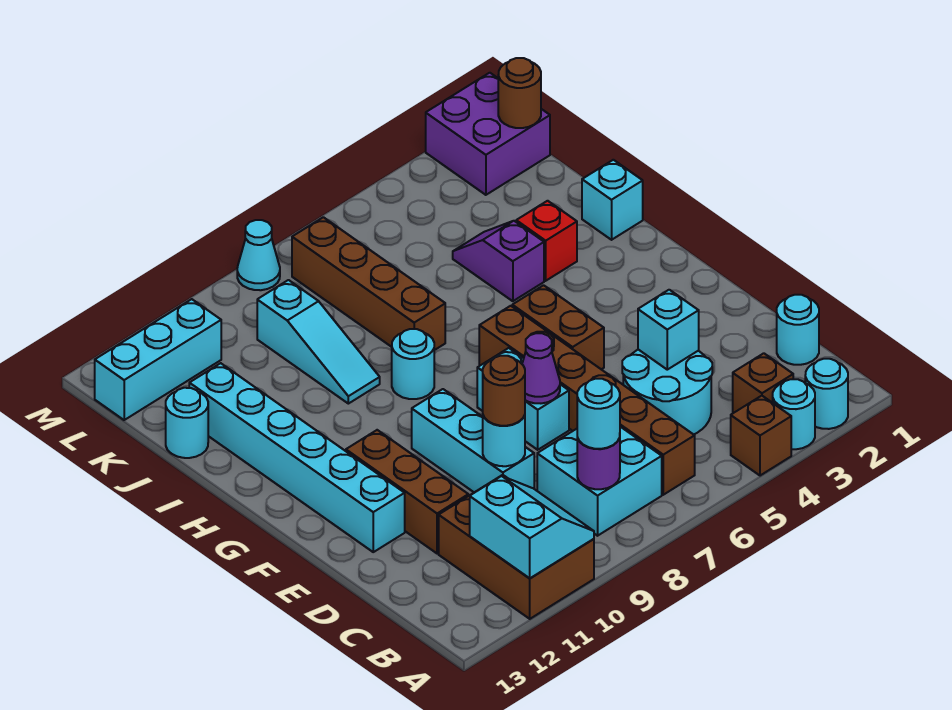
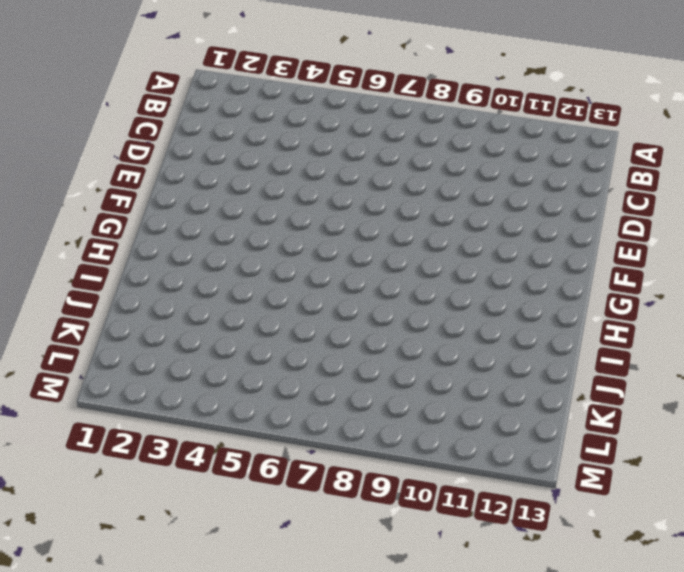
none -> cyan 1x1 round brick [805,359,848,429]
none -> cyan 1x1 round brick [773,379,815,449]
none -> brown 1x1 brick [731,396,791,476]
none -> brown 2x3 brick [439,475,594,619]

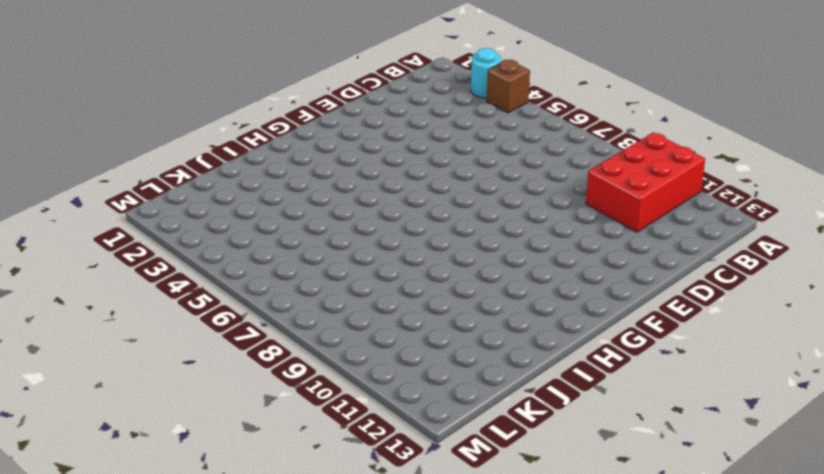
red 2x3 brick [586,133,705,232] -> brown 2x3 brick [439,475,594,619]
none -> cyan 1x1 round brick [805,359,848,429]
none -> brown 1x1 brick [733,353,793,413]
none -> brown 1x6 brick [479,306,695,495]
none -> cyan 2x2 brick [537,427,662,536]

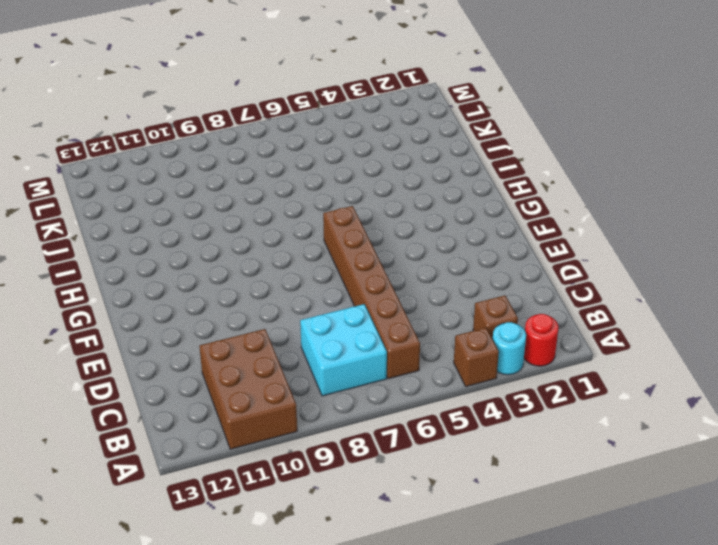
red 1x1 round brick [524,314,558,366] -> cyan 1x1 round brick [805,359,848,429]
none -> cyan 1x1 round brick [777,295,819,365]
none -> cyan 2x2 round brick [622,350,712,435]
none -> cyan 1x3 brick [412,389,534,492]
none -> brown 1x3 brick [346,430,468,554]

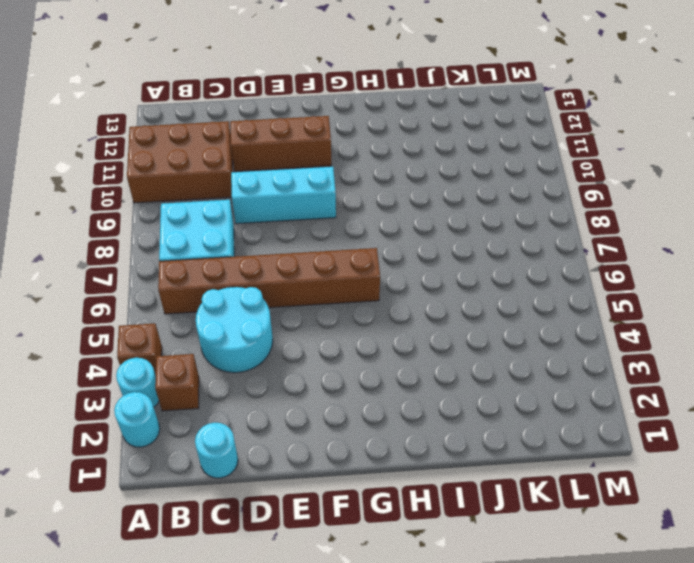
none -> cyan 1x2 brick [477,348,569,450]
none -> cyan 1x6 brick [189,363,405,552]
none -> brown 1x2 brick [512,285,604,369]
none -> cyan 1x1 round brick [392,329,434,399]

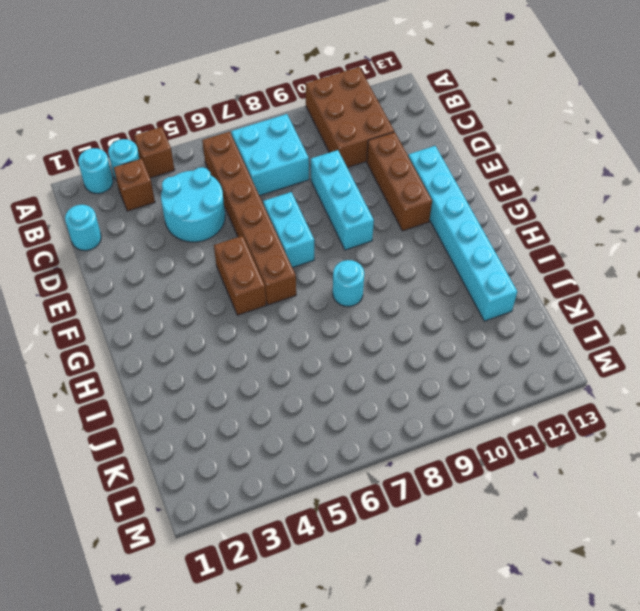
none -> cyan 1x1 brick [582,160,643,240]
none -> red 1x1 brick [516,201,577,281]
none -> purple 1x2 slope [453,221,544,301]
none -> brown 1x4 brick [292,217,445,350]

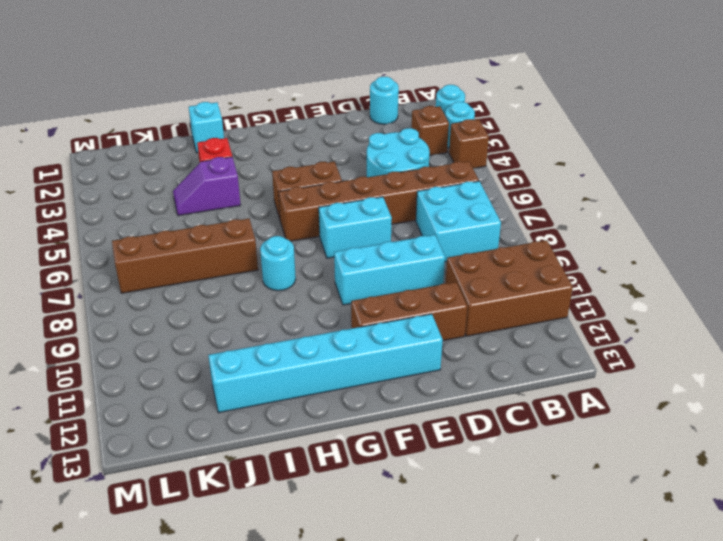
none -> cyan 1x3 slope [257,280,380,404]
none -> cyan 1x1 round brick [166,388,208,458]
none -> purple 2x2 brick [426,73,550,195]
none -> cyan 1x3 brick [95,299,221,420]

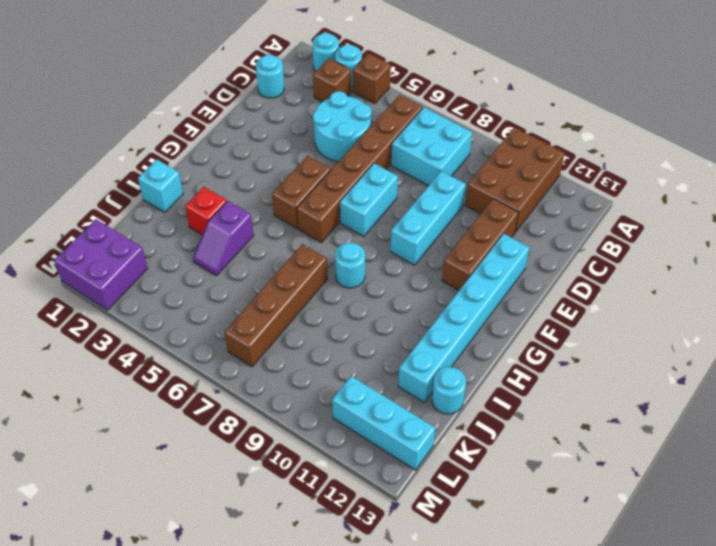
none -> cyan 1x3 slope [257,280,380,404]
none -> cyan 1x1 cone [237,220,280,290]
none -> cyan 2x2 slope [470,476,594,578]
none -> purple 1x1 round brick [577,438,620,489]

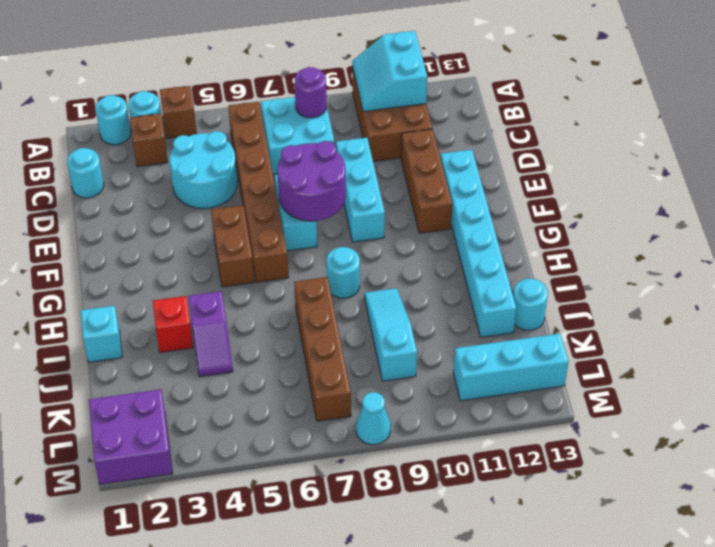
purple 2x2 round brick [277,141,346,221] -> purple 1x1 cone [522,333,560,403]
none -> cyan 1x1 brick [638,290,699,370]
none -> cyan 1x1 round brick [483,415,525,466]
none -> brown 1x1 round brick [498,58,541,128]
none -> cyan 1x1 round brick [577,379,620,449]

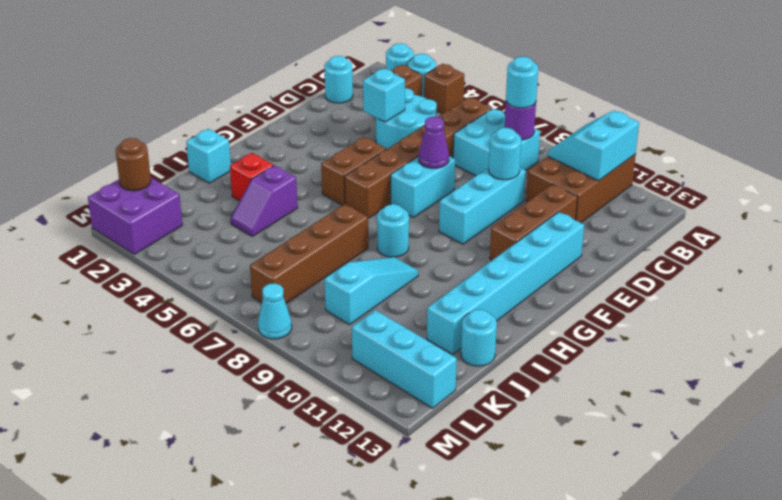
none -> brown 1x1 round brick [483,356,525,426]

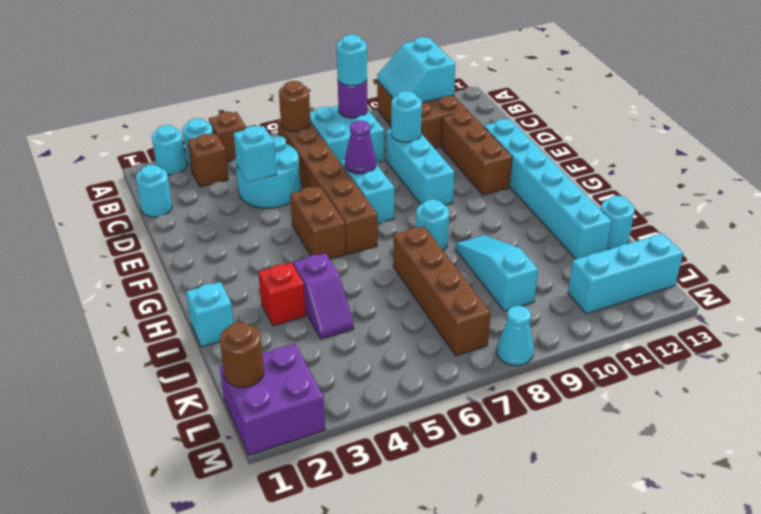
brown 1x1 round brick [279,81,311,132] -> brown 1x1 round brick moved to [483,356,525,426]

